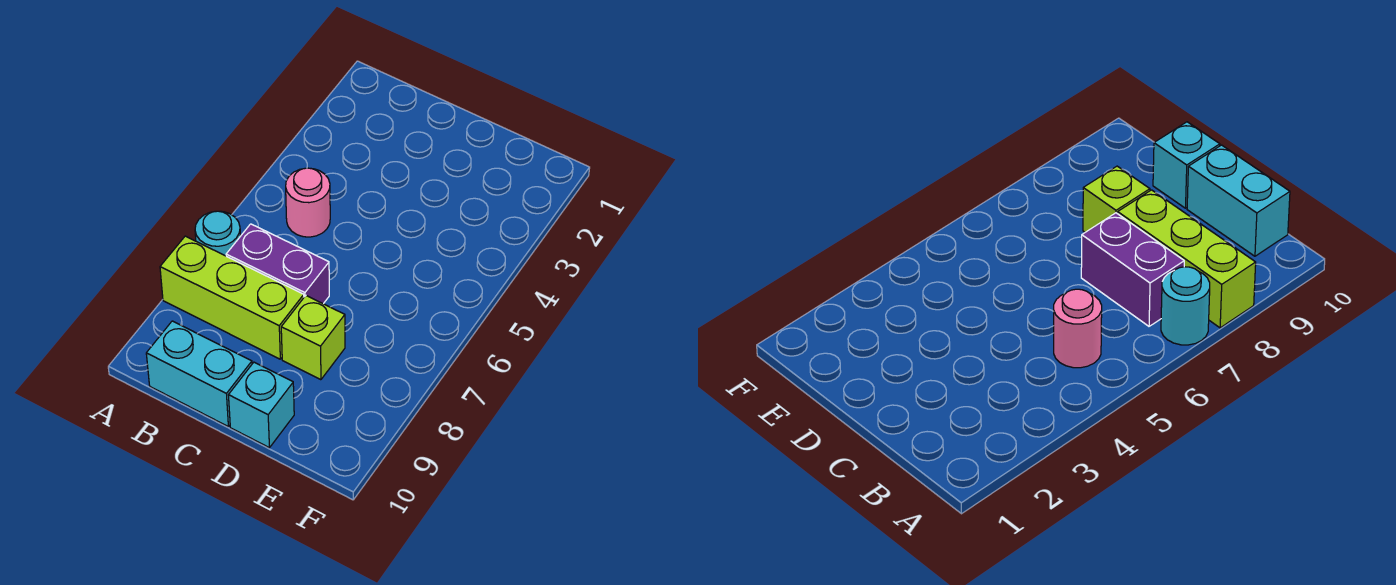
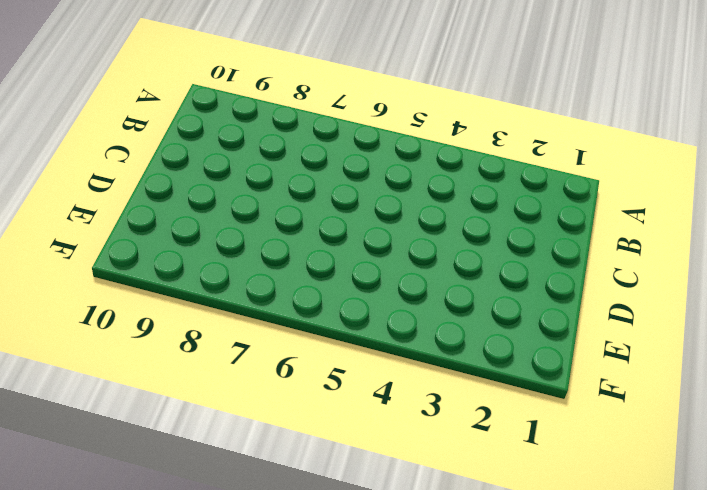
none -> cyan 1x1 round brick [195,211,240,256]
none -> lime 1x3 brick [160,236,304,359]

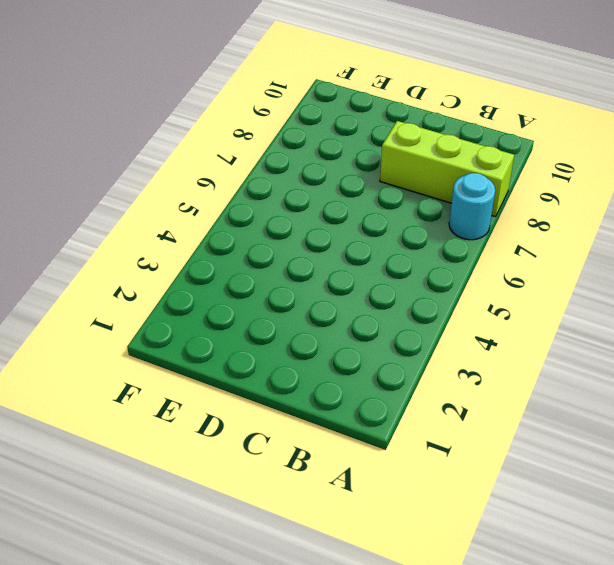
none -> pink 1x1 round brick [286,168,330,237]
none -> purple 1x2 brick [226,224,329,304]

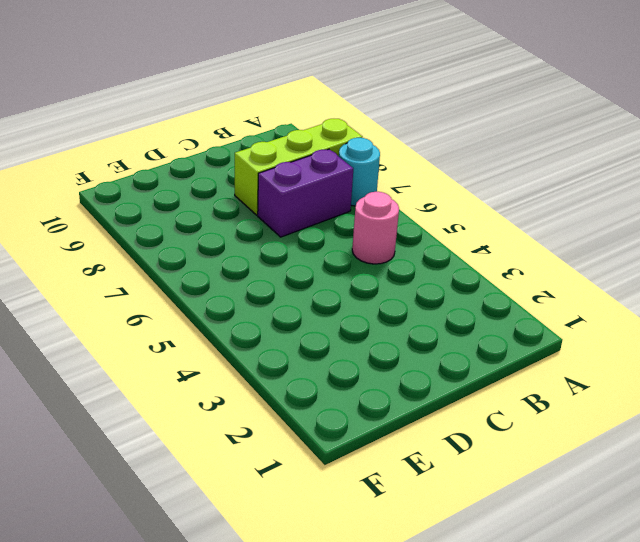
none -> cyan 1x2 brick [146,321,252,426]
none -> lime 1x1 brick [281,296,345,380]

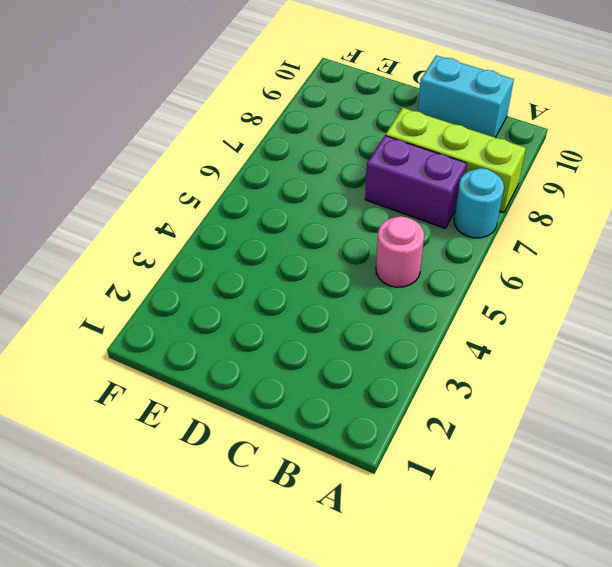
none -> lime 1x1 brick [281,296,345,380]
none -> cyan 1x1 brick [229,362,294,448]

